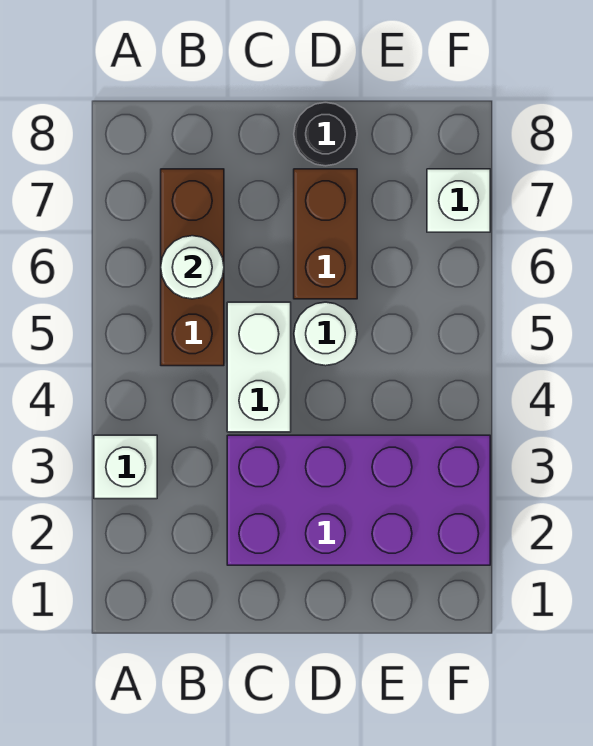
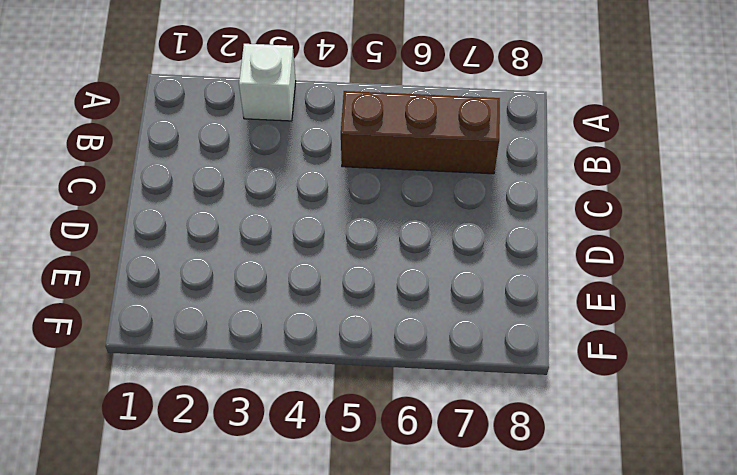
none -> purple 2x4 brick [227,435,490,565]
none -> white 1x2 brick [227,302,291,432]

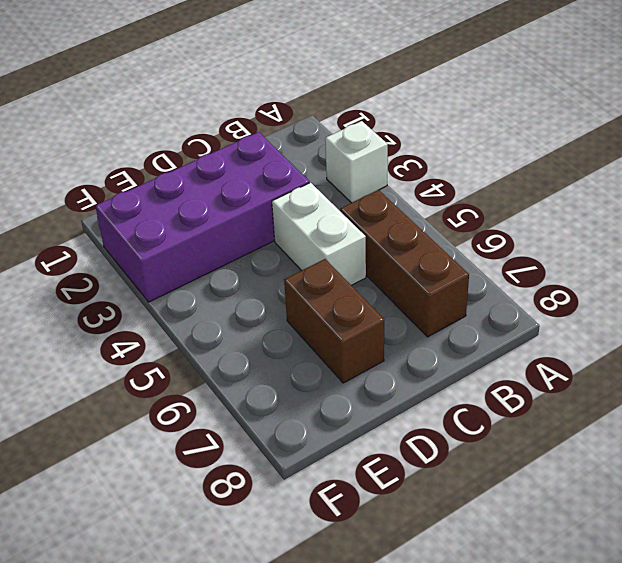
none -> white 1x1 round brick [294,302,357,366]
none -> black 1x1 round brick [294,103,357,166]

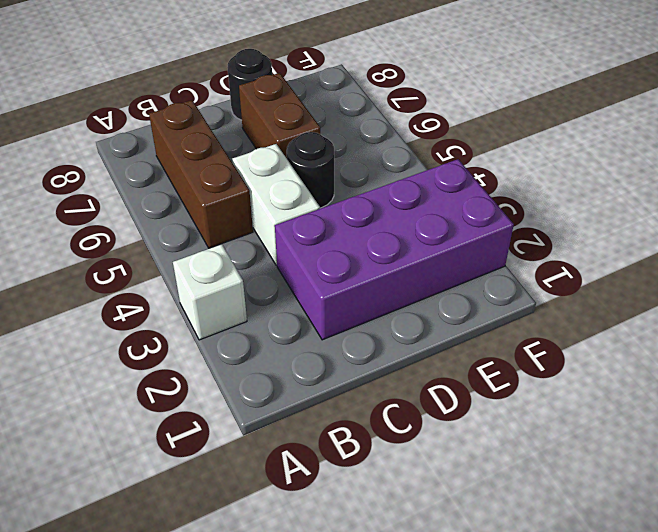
black 1x1 round brick [287,132,334,208] -> white 1x1 round brick [294,302,357,366]
none -> white 1x1 brick [427,169,490,232]
none -> white 1x1 round brick [161,236,224,299]

